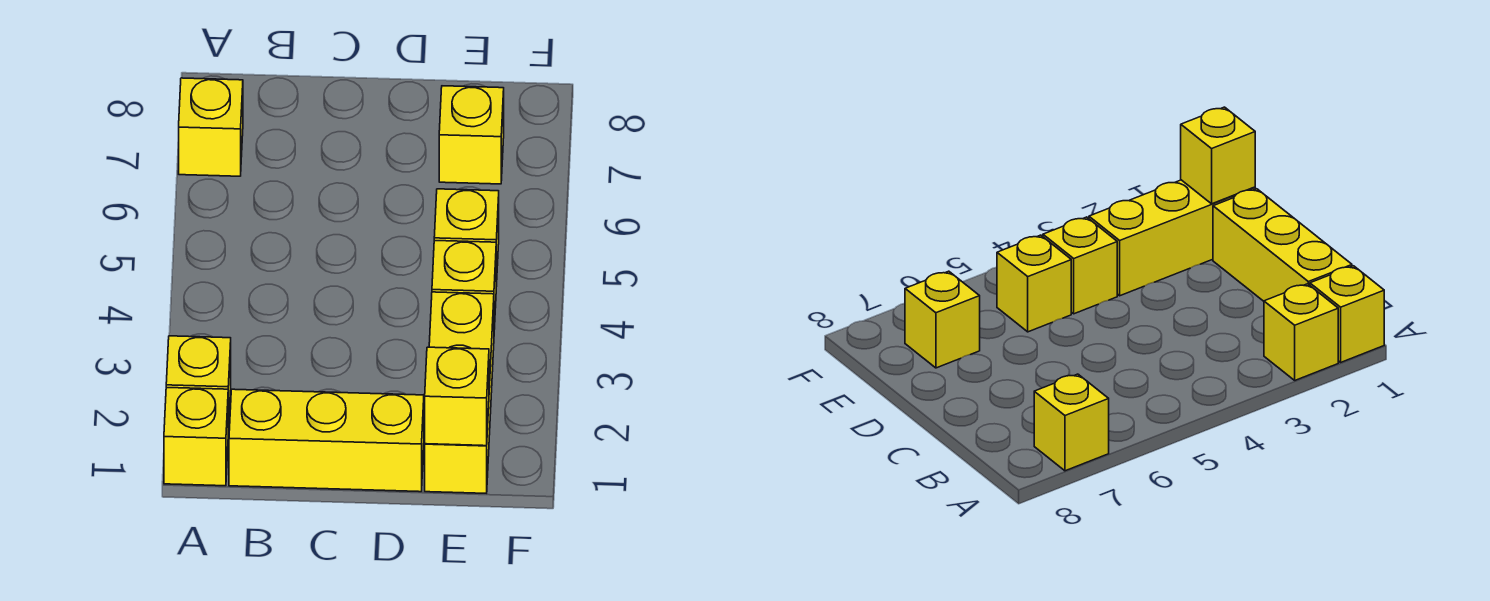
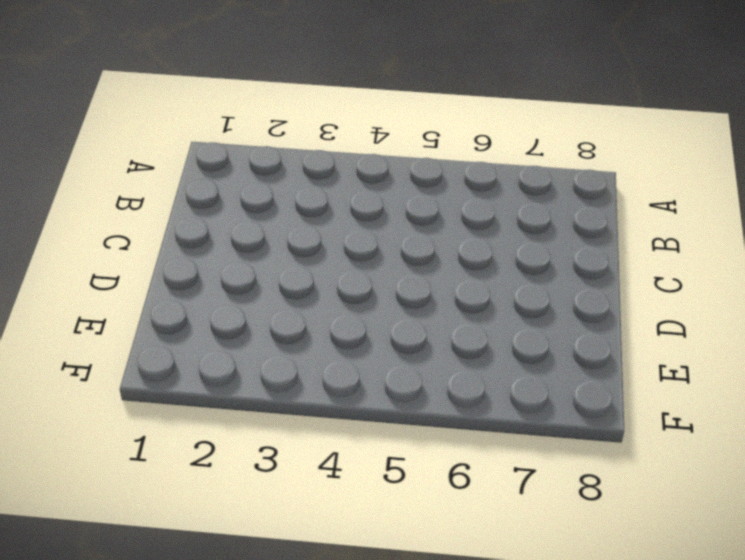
none -> yellow 1x1 brick [164,387,228,486]
none -> yellow 1x1 brick [166,336,231,432]

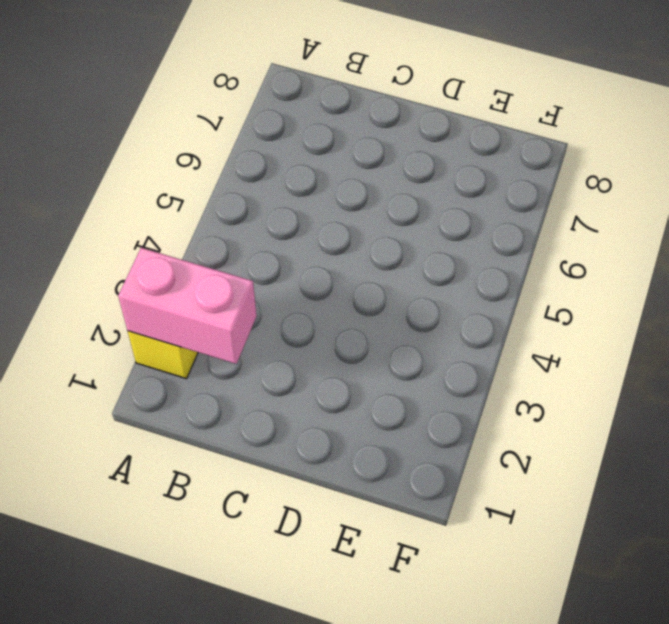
pink 1x2 brick [118,248,257,364] -> none
none -> yellow 1x1 brick [164,387,228,486]
none -> yellow 1x1 brick [179,78,243,176]

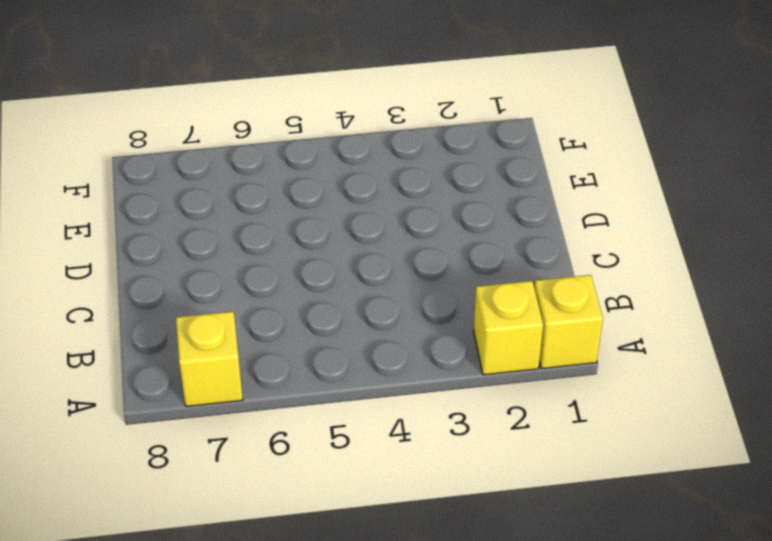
none -> yellow 1x3 brick [229,389,424,492]
none -> yellow 1x3 brick [425,292,494,493]

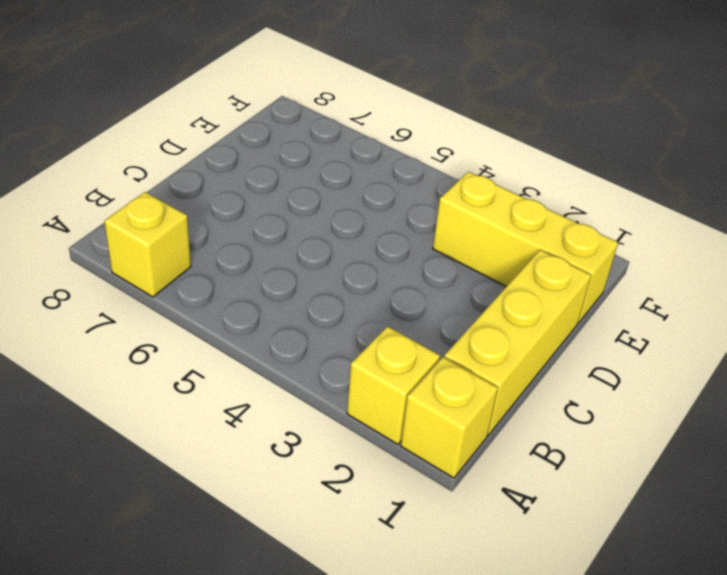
none -> yellow 1x1 brick [432,240,496,329]
none -> yellow 1x1 brick [434,189,499,286]

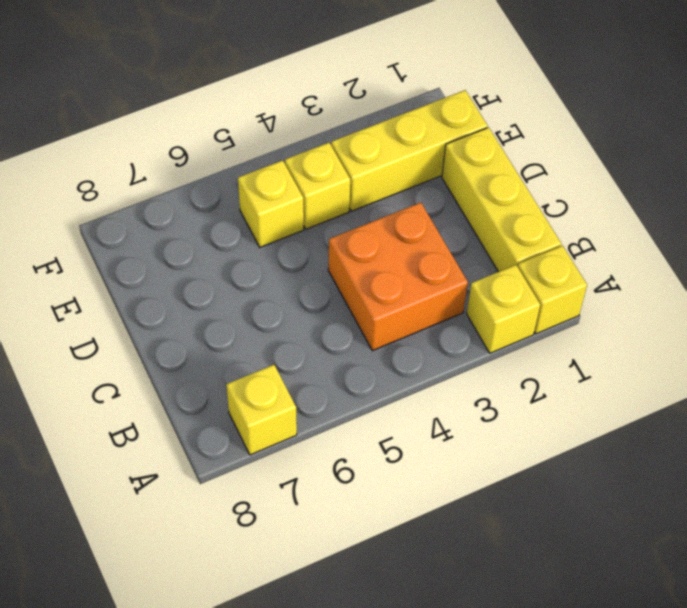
orange 2x2 brick [328,202,468,351] -> none
none -> yellow 1x1 brick [439,86,504,184]
none -> yellow 1x1 brick [425,347,489,446]

